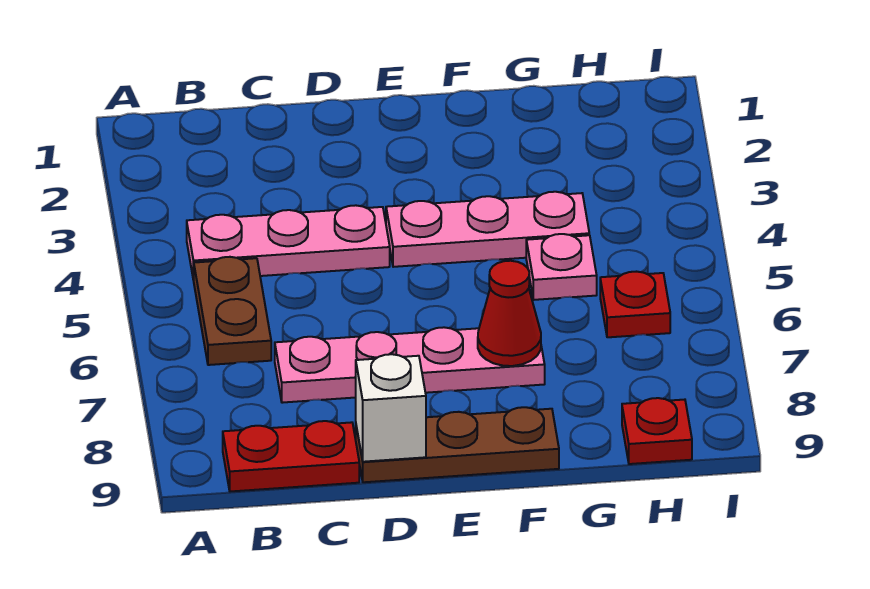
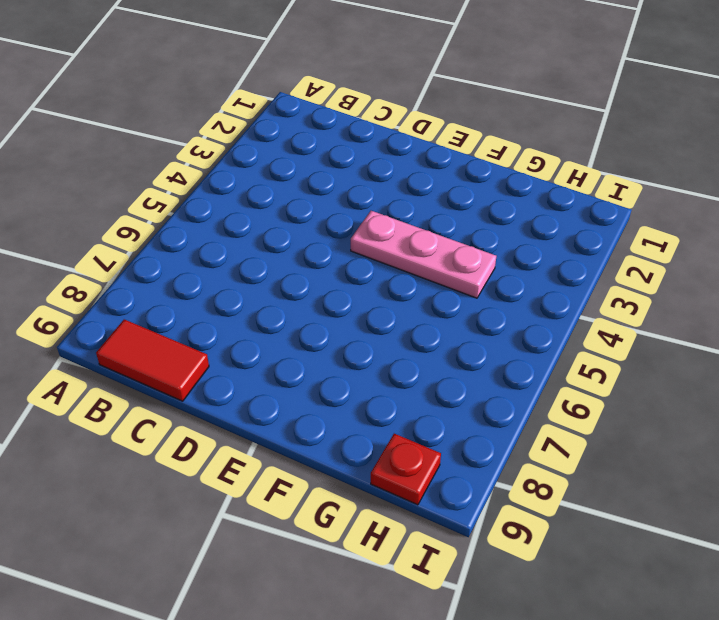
red 1x2 tile [96,319,209,401] -> red 1x2 plate [223,421,359,492]
none -> pink 1x3 plate [187,205,390,280]
none -> brown 1x2 plate [194,257,271,365]

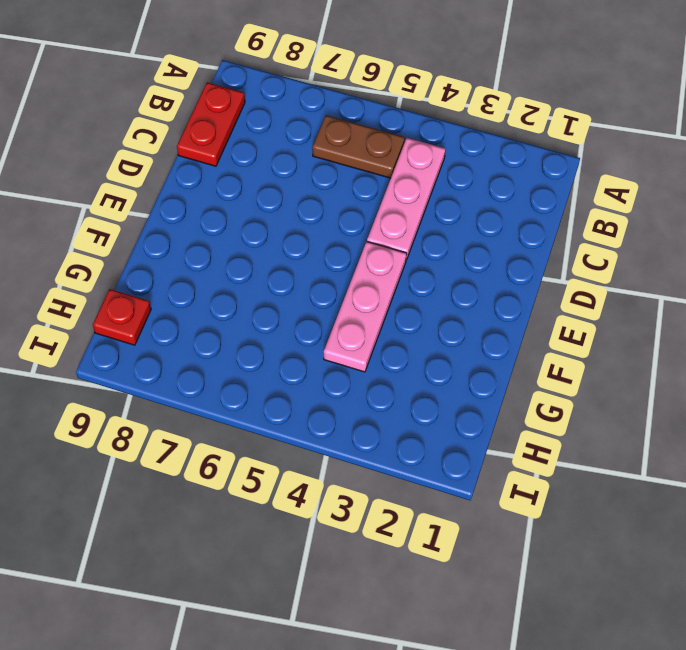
none -> pink 1x4 plate [275,327,545,403]
none -> brown 1x3 plate [356,407,559,482]

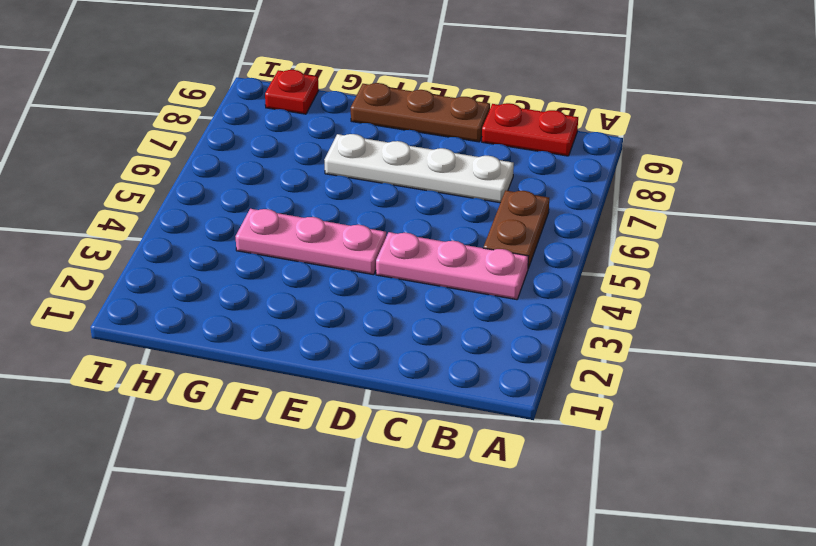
white 1x4 plate [324,134,514,203] -> pink 1x4 plate [275,327,545,403]
none -> pink 1x1 plate [526,234,597,300]
none -> red 1x1 plate [600,272,670,337]

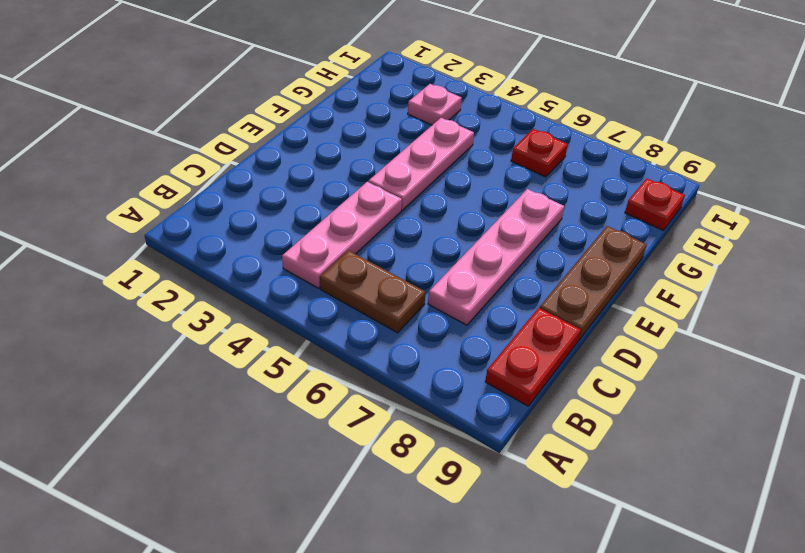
pink 1x1 plate [408,84,462,125] -> pink 1x1 plate moved to [526,234,597,300]
none -> white 1x1 brick [356,354,426,462]
none -> red 1x1 cone [478,261,541,366]

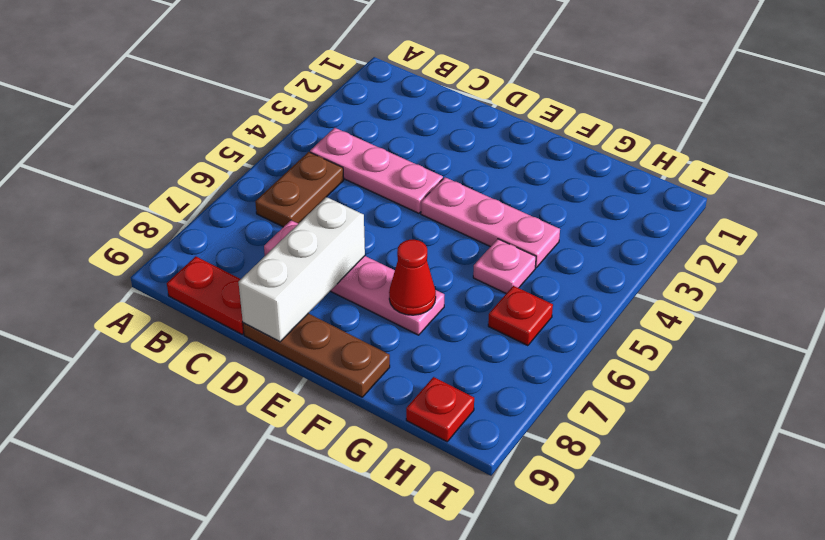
white 1x3 brick [238,197,365,342] -> white 1x1 brick [356,354,426,462]

